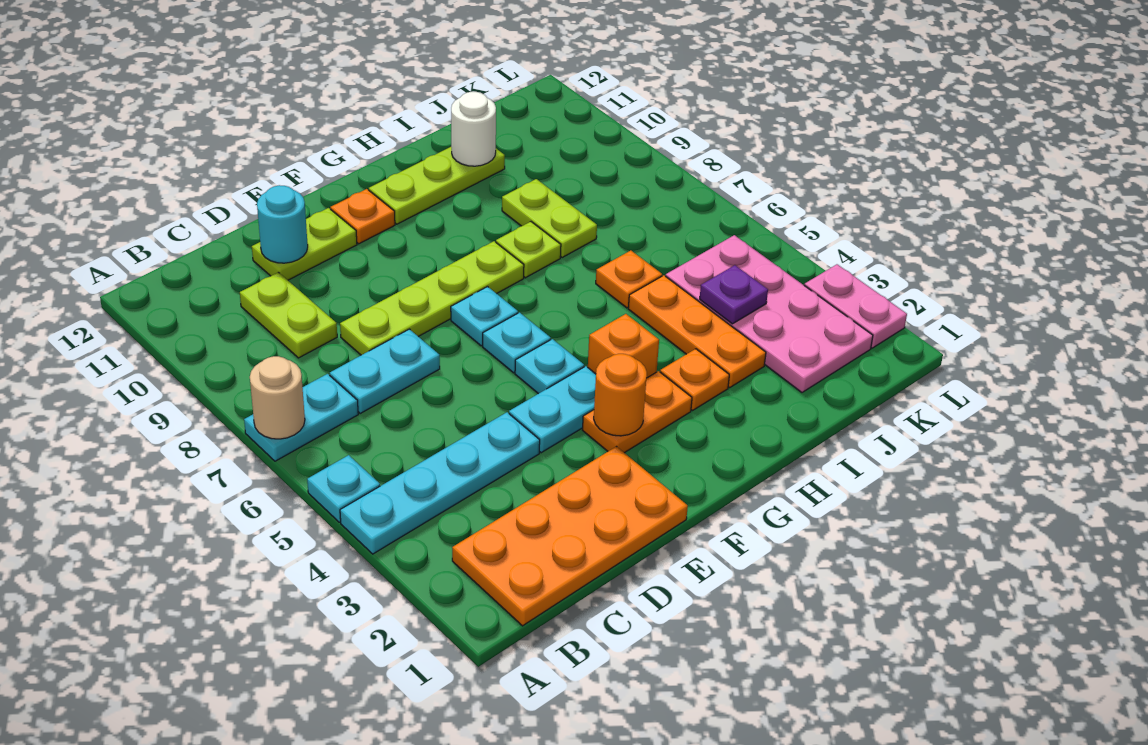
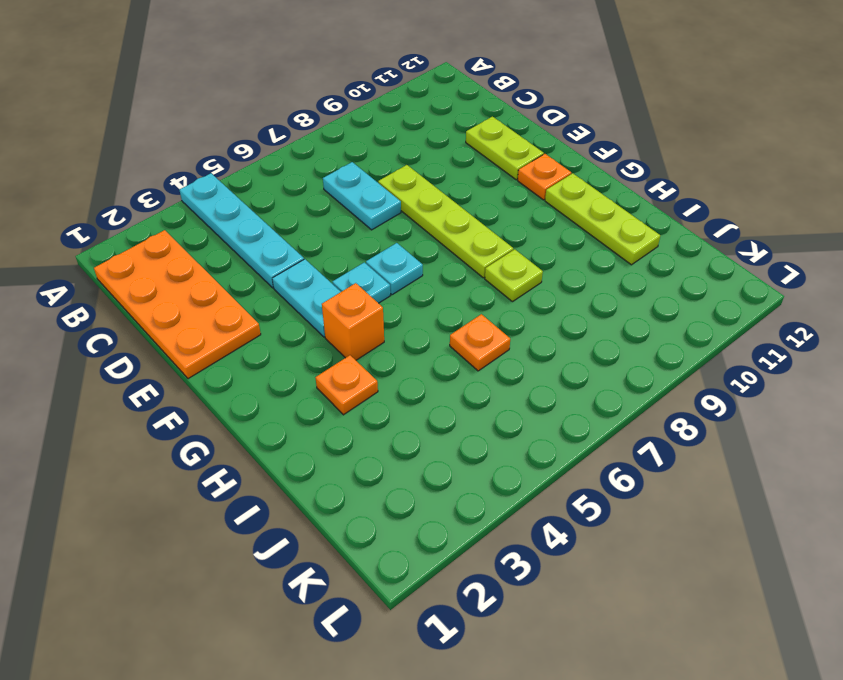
none -> cyan 1x1 plate [307,455,380,522]
none -> cyan 1x2 plate [244,374,358,461]
none -> lime 1x2 plate [240,272,337,358]

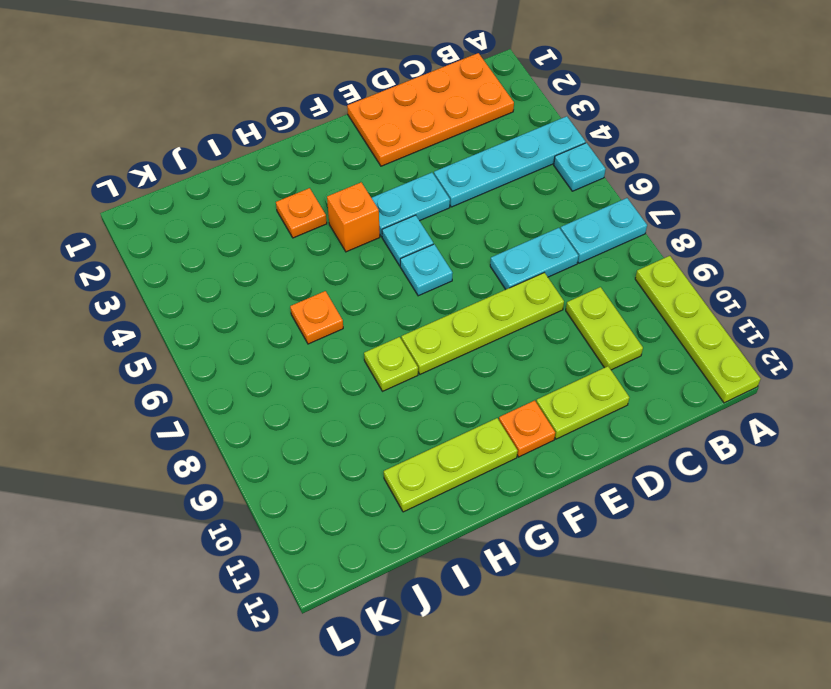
lime 1x4 plate [635,256,761,403] -> none
none -> orange 1x2 plate [583,371,692,453]
none -> cyan 1x1 plate [451,287,518,346]
none -> orange 1x3 plate [628,275,766,387]

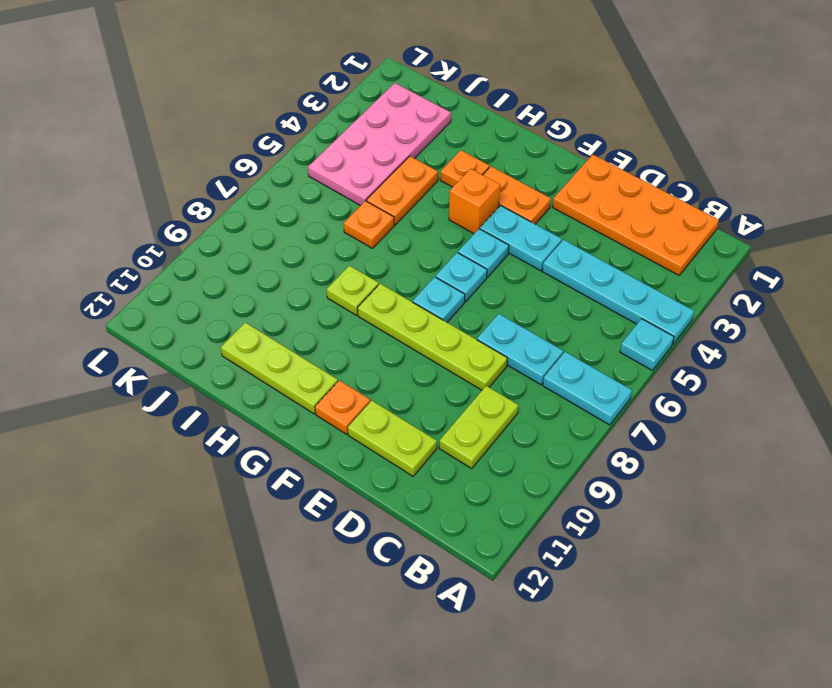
orange 1x2 plate [366,156,438,225] -> orange 1x3 plate [628,275,766,387]
none -> lime 1x2 plate [502,179,597,258]
none -> pink 1x2 plate [804,264,907,348]
none -> tan 1x1 round brick [250,356,305,439]

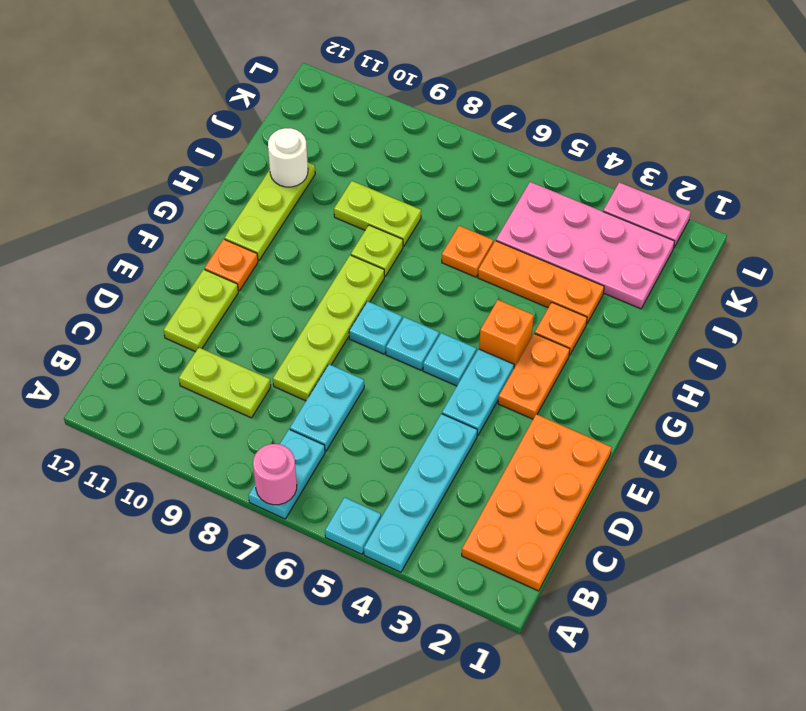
pink 1x1 round brick [253,444,297,505] -> tan 1x1 round brick [250,356,305,439]
none -> cyan 1x1 round brick [257,185,308,263]
none -> orange 1x1 round brick [594,354,647,436]
none -> purple 1x1 plate [700,265,768,324]

